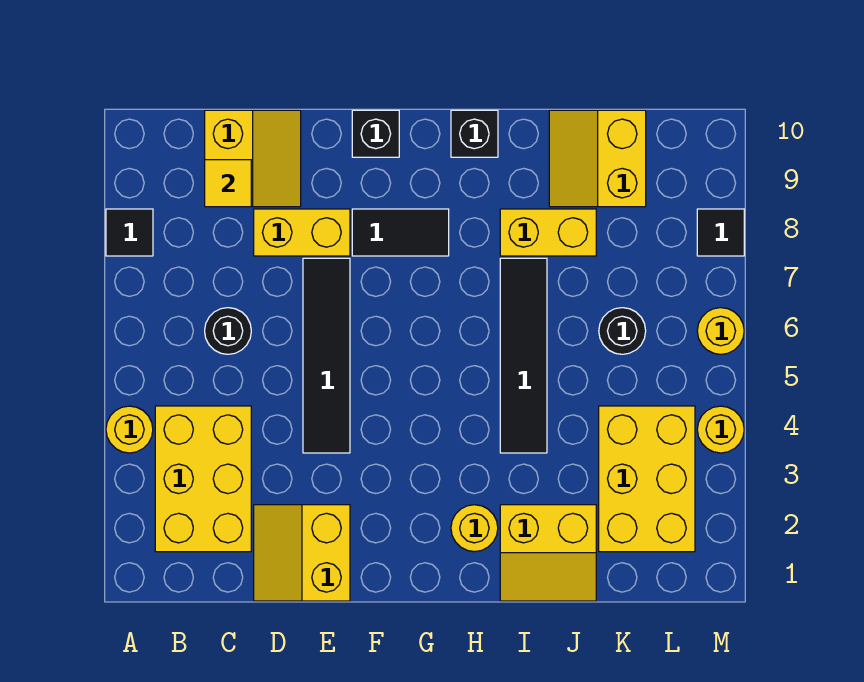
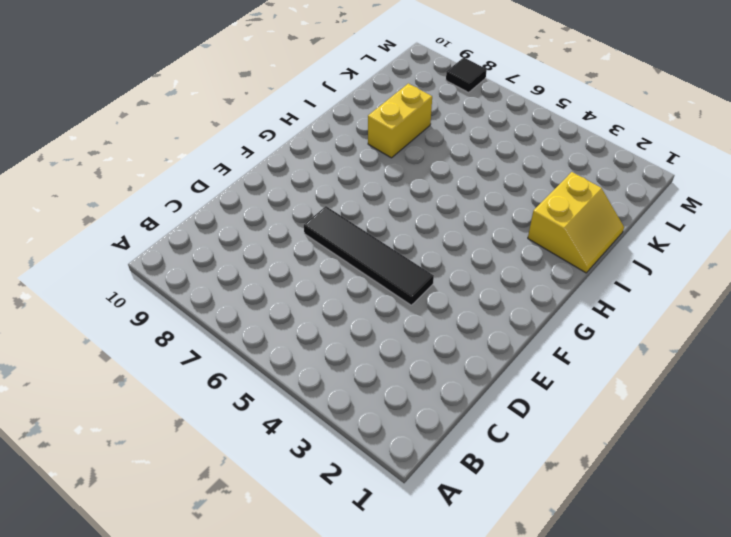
none -> yellow 1x1 round brick [106,406,153,453]
none -> black 1x1 tile [106,209,153,256]
none -> yellow 2x3 brick [155,406,251,552]

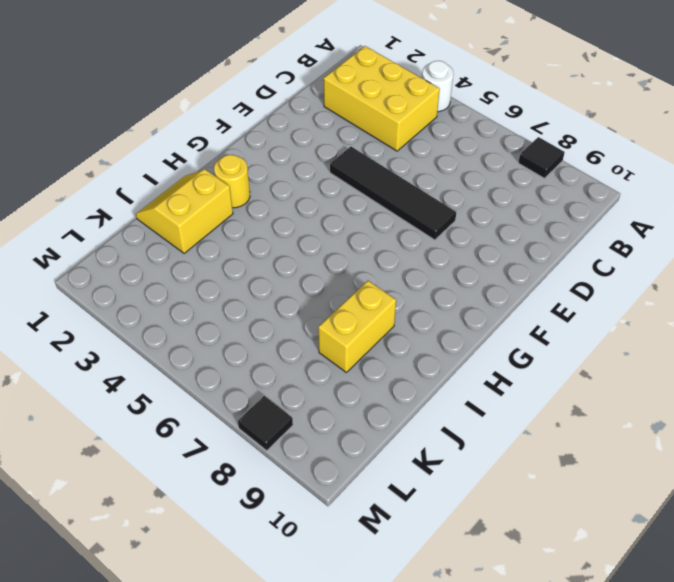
white 1x1 round brick [422,61,453,112] -> yellow 1x1 round brick [106,406,153,453]
none -> black 1x1 round brick [205,308,251,354]
none -> yellow 2x2 slope [205,110,301,207]
none -> yellow 2x2 slope [254,505,350,601]

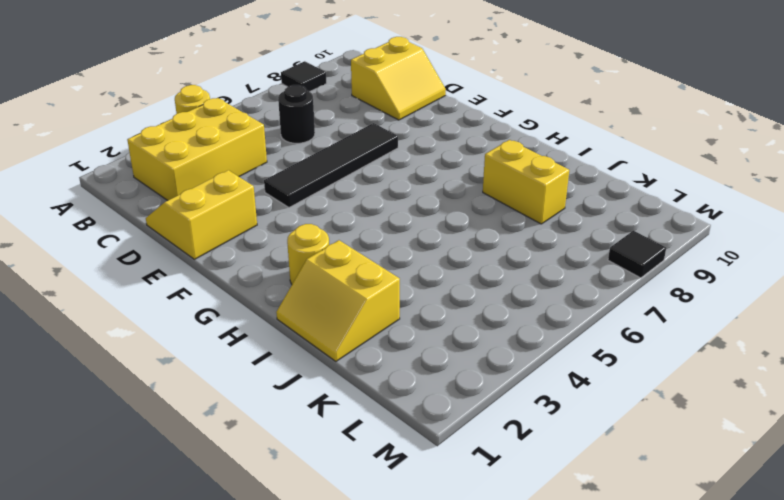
none -> yellow 1x2 brick [254,209,350,256]
none -> black 1x2 tile [352,209,449,256]
none -> black 1x1 brick [352,110,399,157]

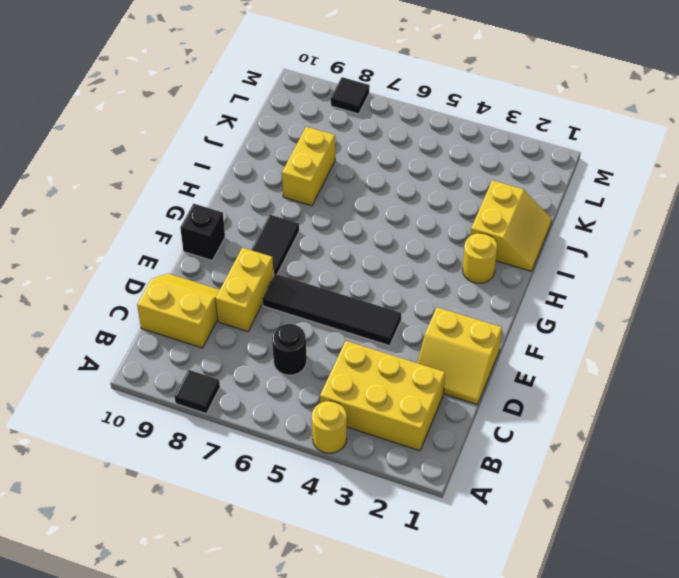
none -> black 1x1 brick [451,110,498,157]
none -> black 1x4 tile [500,258,547,453]
none -> yellow 2x2 slope [549,110,646,207]

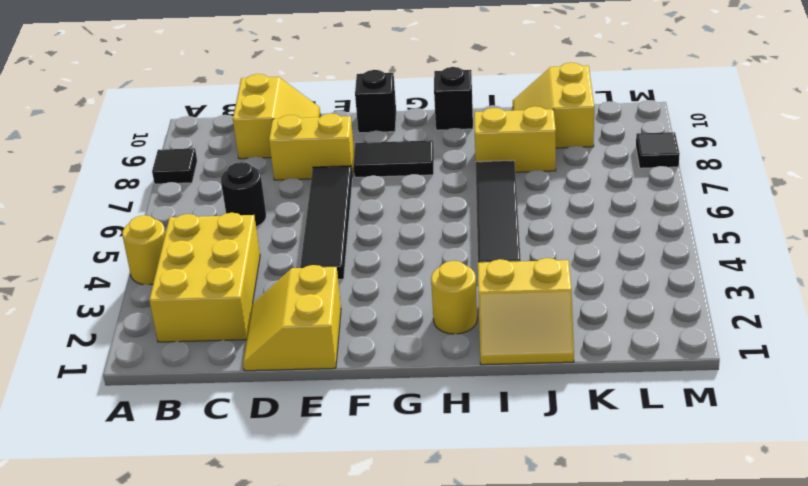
none -> yellow 2x3 brick [599,406,695,552]
none -> black 1x1 round brick [599,308,646,354]
none -> yellow 1x1 round brick [697,406,744,453]

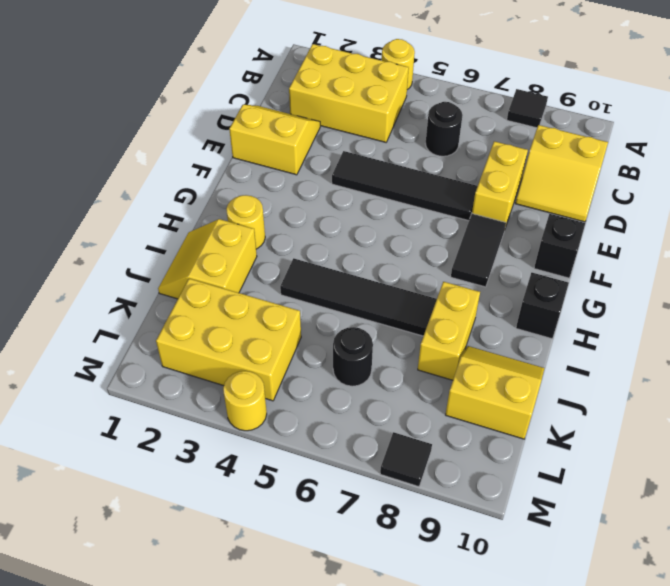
none -> yellow 1x1 round brick [697,308,744,354]
none -> yellow 1x1 tile [205,160,251,207]

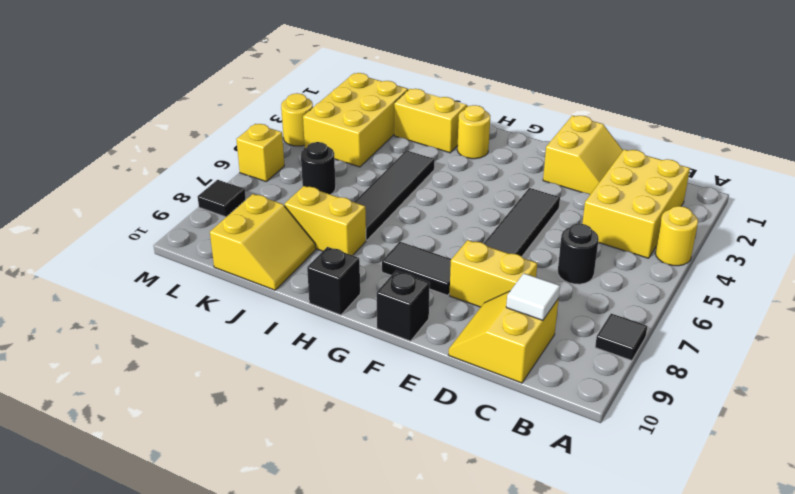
white 1x1 tile [506,273,560,320] -> yellow 1x1 tile [205,160,251,207]
yellow 1x1 brick [236,124,284,181] -> yellow 1x1 round brick [697,308,744,354]

